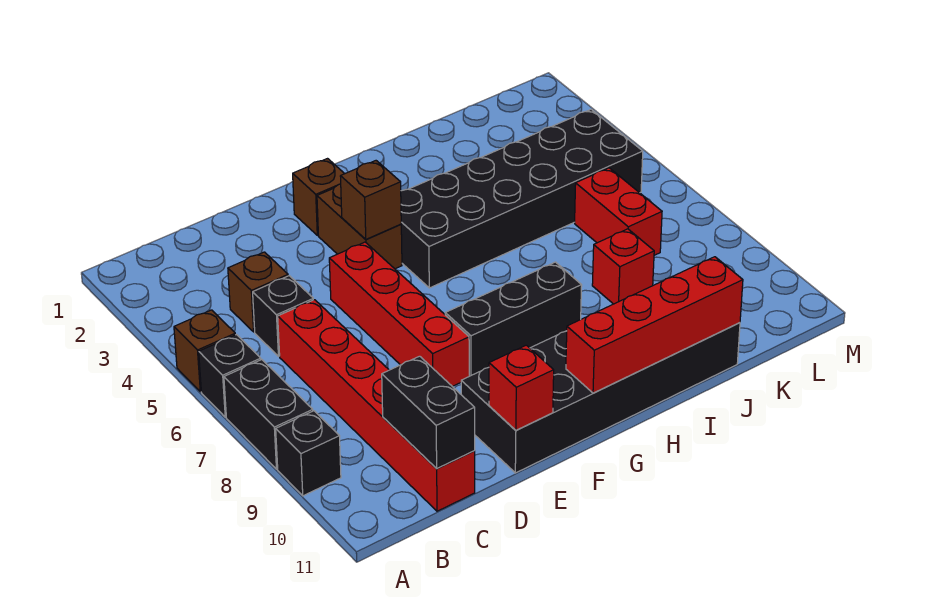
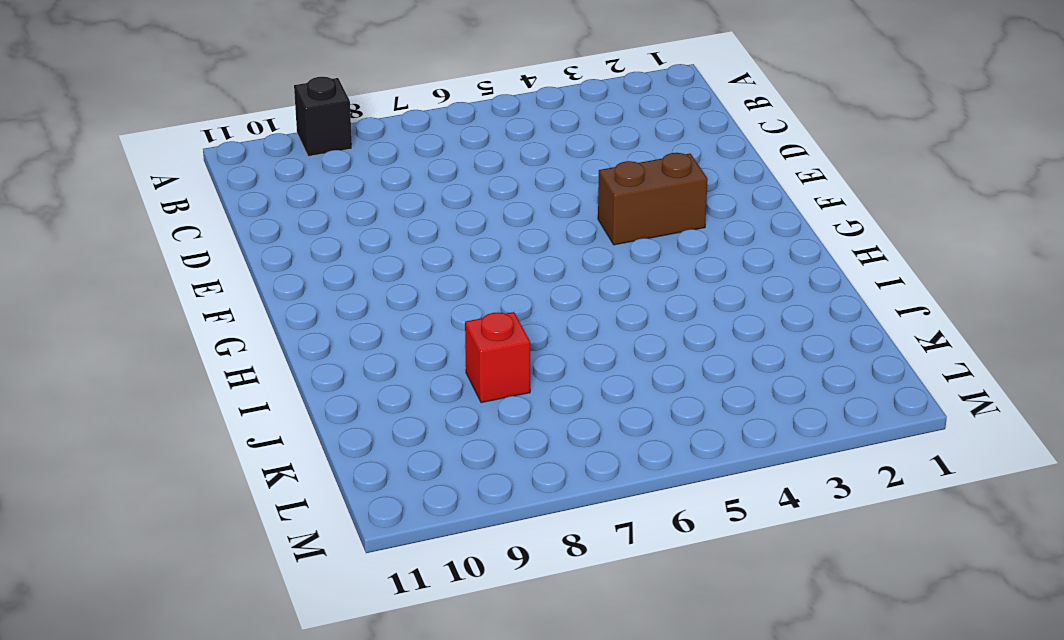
none -> brown 1x1 brick [174,310,235,392]
none -> black 1x1 brick [199,335,261,417]
none -> black 1x2 brick [224,360,313,469]

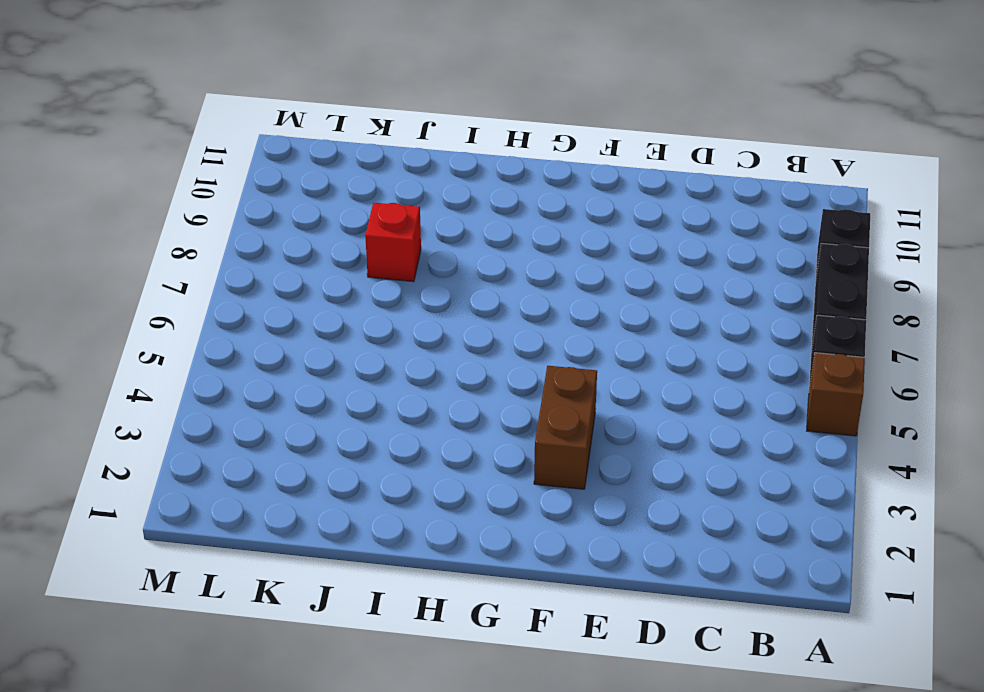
none -> brown 1x1 brick [228,252,288,332]
none -> black 1x1 brick [253,276,313,356]
none -> red 1x6 brick [278,300,475,511]

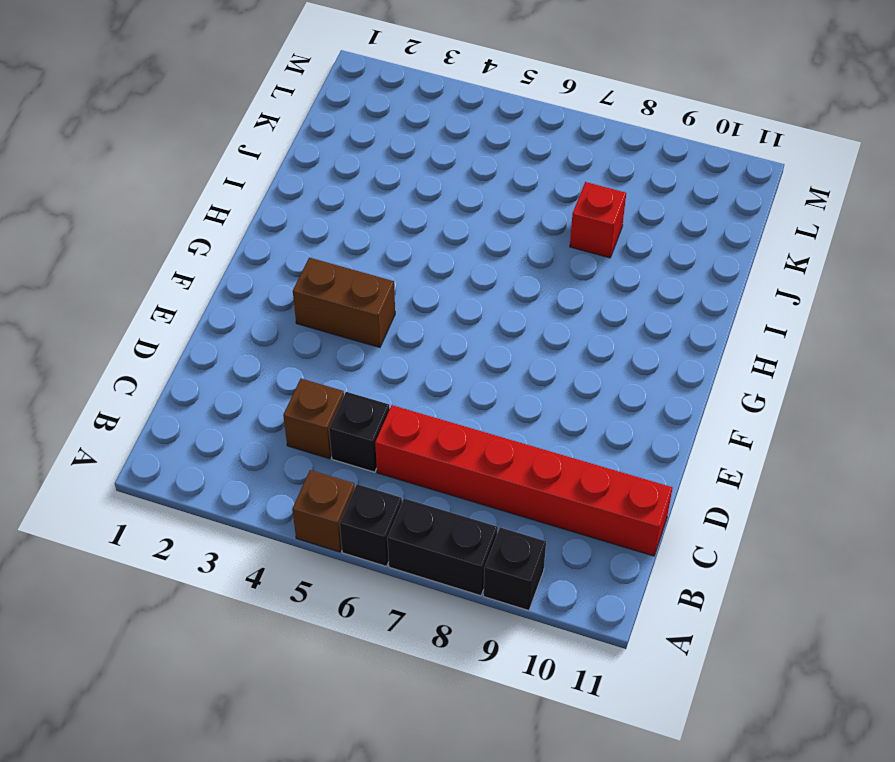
none -> red 1x4 brick [329,242,469,386]
none -> black 2x6 brick [461,323,740,473]
none -> brown 1x1 brick [293,159,345,235]

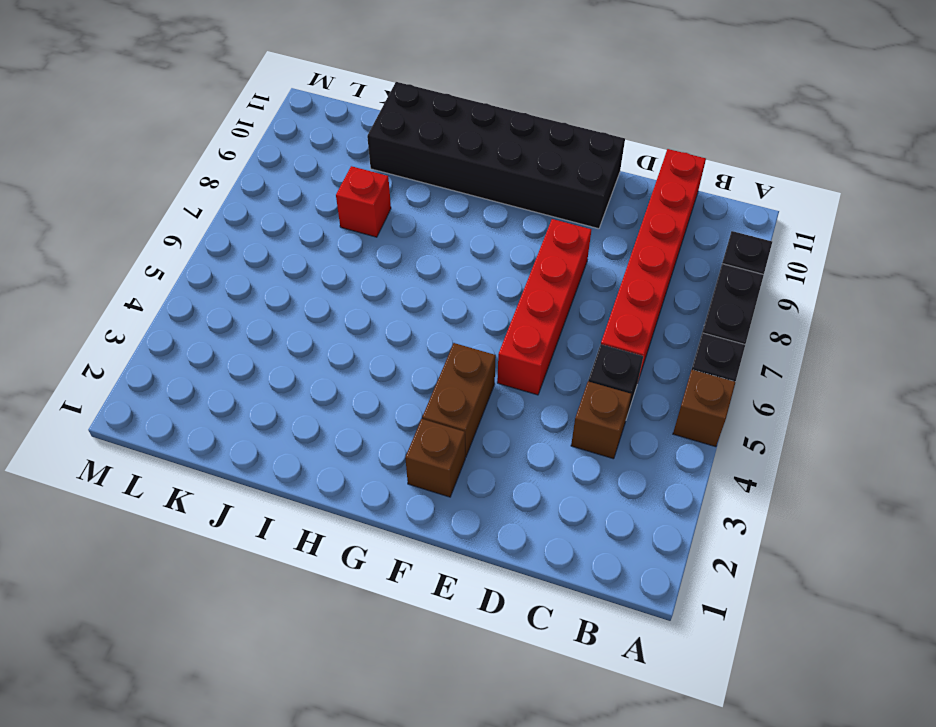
none -> black 1x3 brick [445,262,582,376]
none -> black 2x6 brick [401,109,643,288]
none -> red 1x2 brick [575,168,662,255]

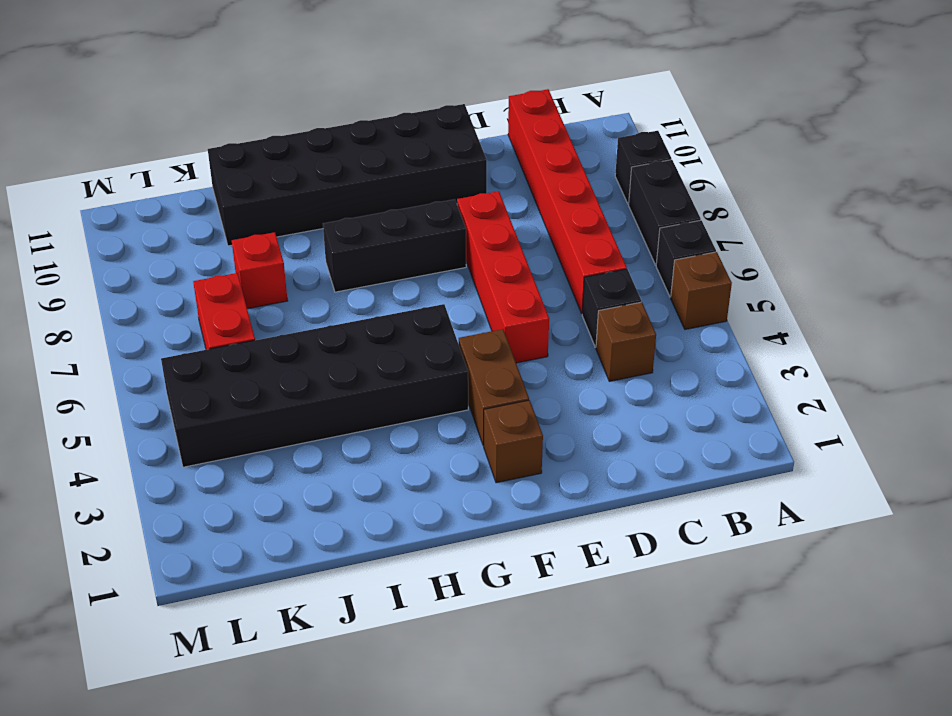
none -> black 1x2 brick [382,356,475,469]
none -> red 1x1 brick [489,345,554,430]
none -> brown 1x1 brick [340,161,401,239]

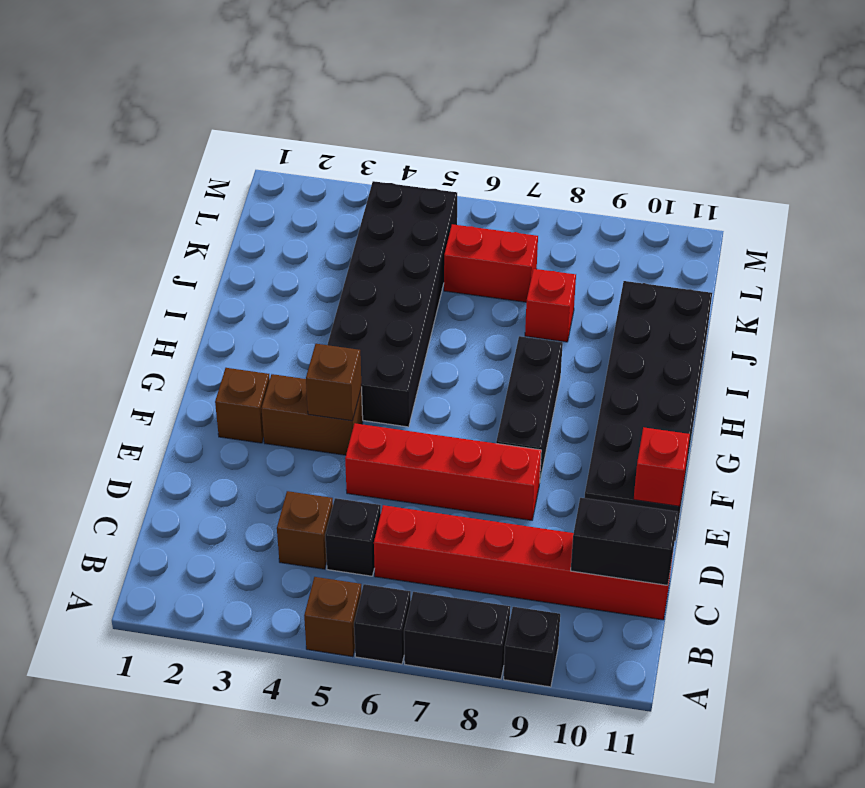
none -> red 1x4 brick [566,257,743,393]

